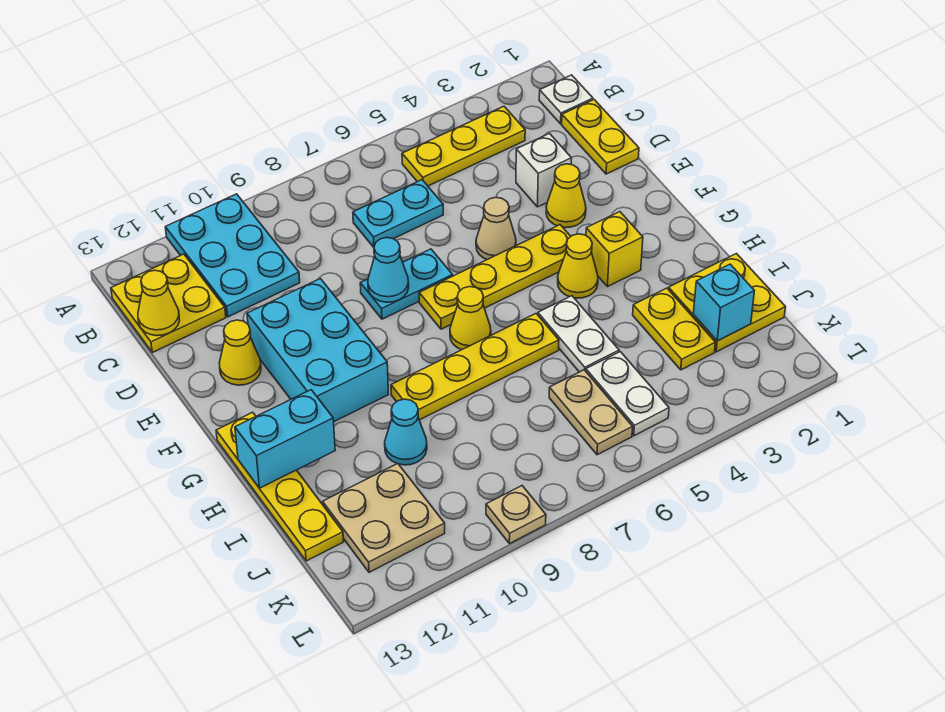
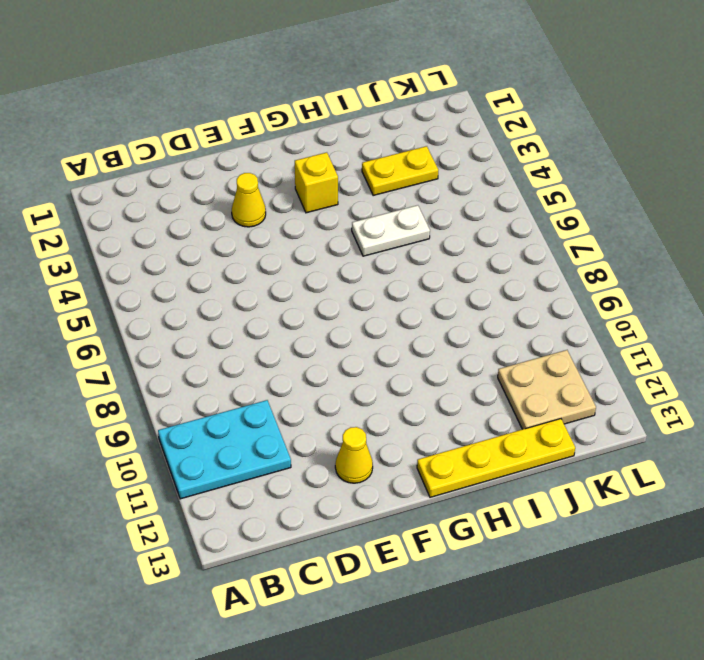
none -> white 1x1 plate [539,75,593,124]
none -> yellow 1x3 plate [402,106,525,186]
none -> yellow 2x2 plate [111,254,226,352]
none -> yellow 1x2 plate [562,100,639,174]

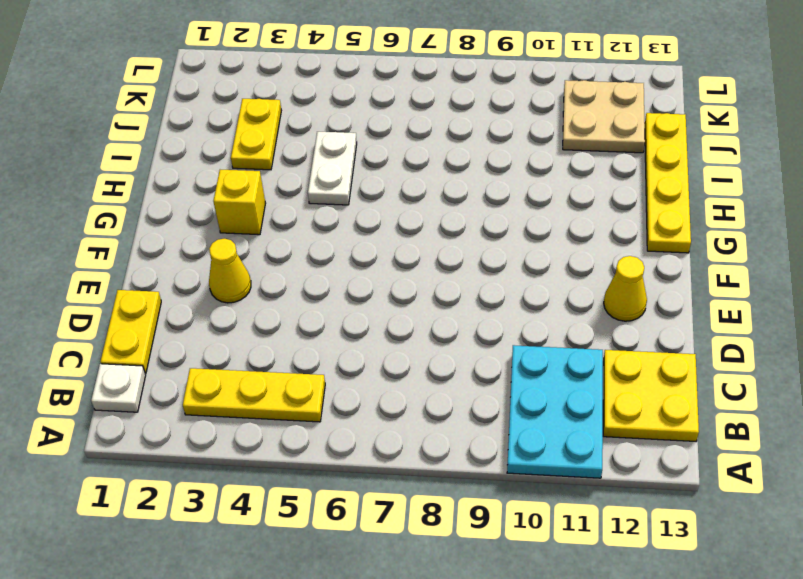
none -> cyan 1x2 plate [353,180,443,247]
none -> white 1x1 brick [516,134,572,207]
none -> tan 1x1 cone [476,197,516,260]
none -> cyan 1x2 plate [360,249,453,319]

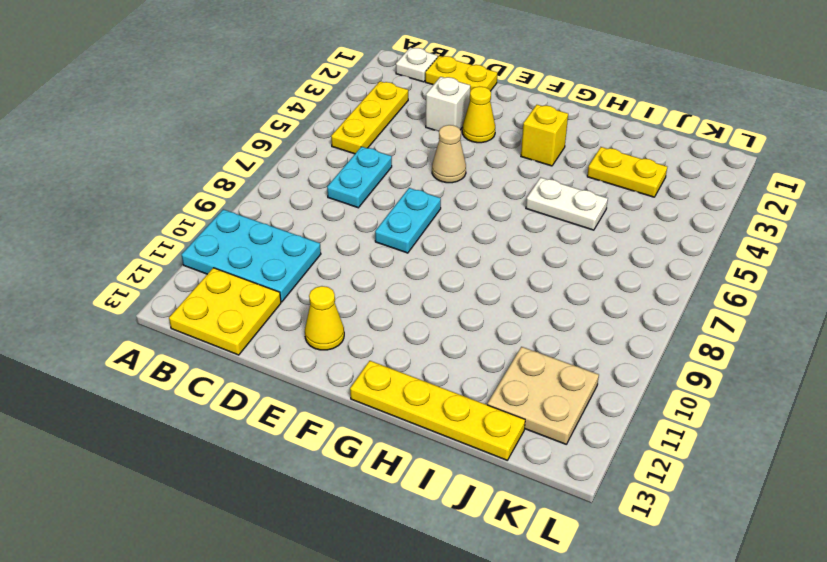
none -> cyan 2x3 brick [247,279,388,421]
none -> yellow 1x4 plate [419,225,571,329]
none -> yellow 1x1 cone [558,234,598,298]
none -> yellow 1x1 cone [450,287,491,350]

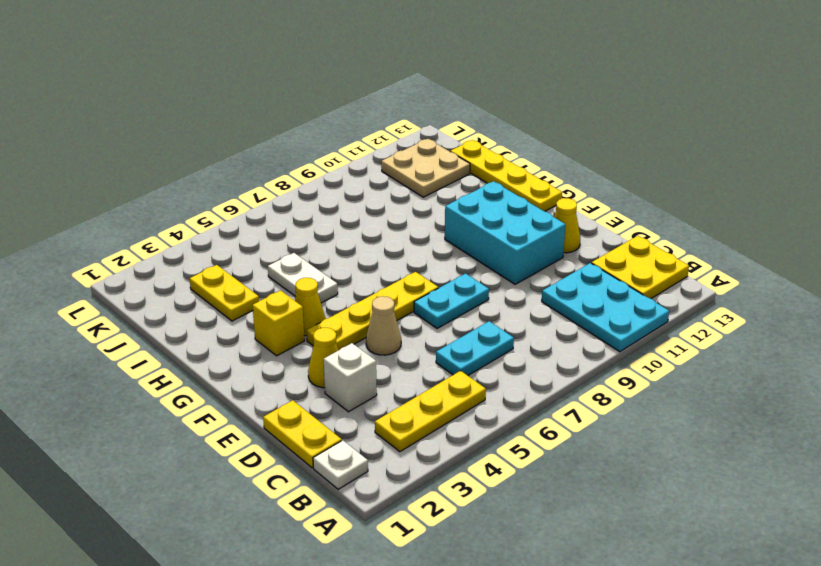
none -> yellow 1x1 cone [450,287,491,350]
none -> yellow 1x4 plate [391,314,559,420]
none -> yellow 2x2 plate [668,254,786,352]
none -> cyan 1x1 cone [385,399,427,465]

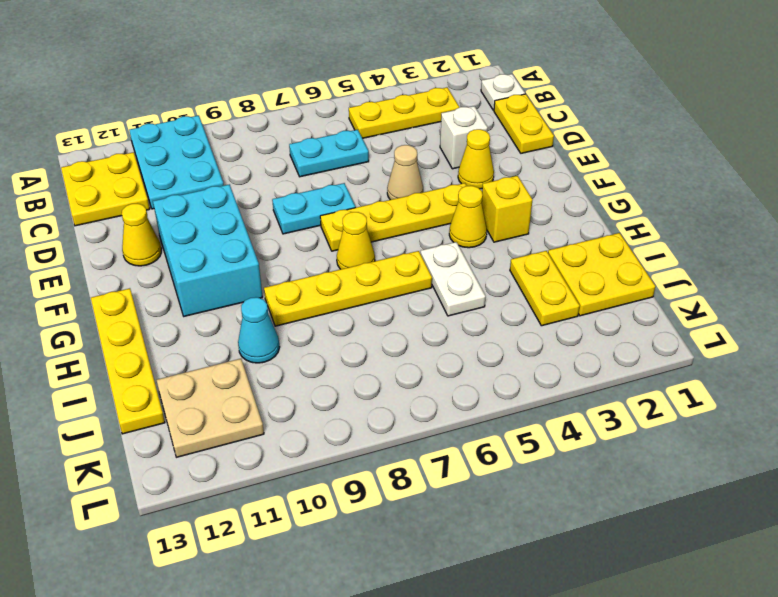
none -> white 1x2 plate [586,352,669,436]
none -> tan 1x2 plate [549,370,633,455]
none -> tan 1x1 plate [486,486,546,544]
none -> yellow 1x1 cone [138,270,180,336]

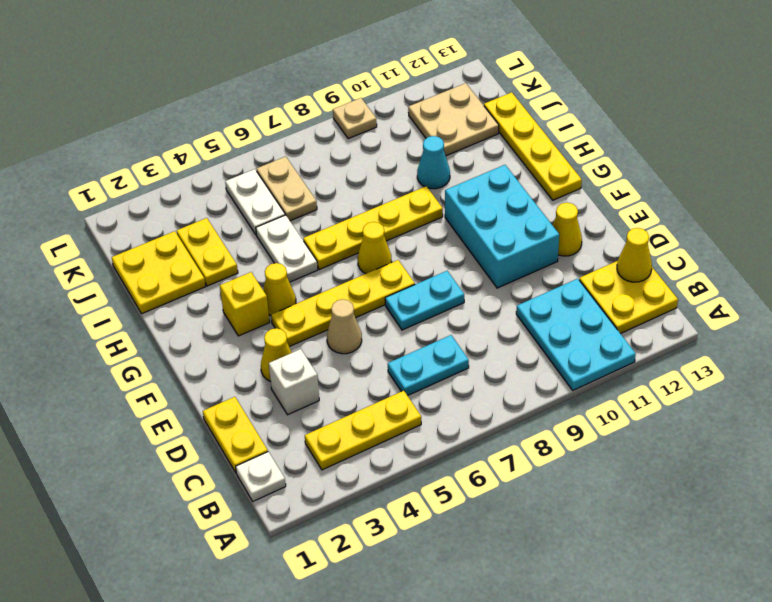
none -> cyan 1x1 cone [368,238,409,302]
none -> cyan 1x2 brick [235,390,335,488]
none -> cyan 1x1 brick [693,264,754,341]

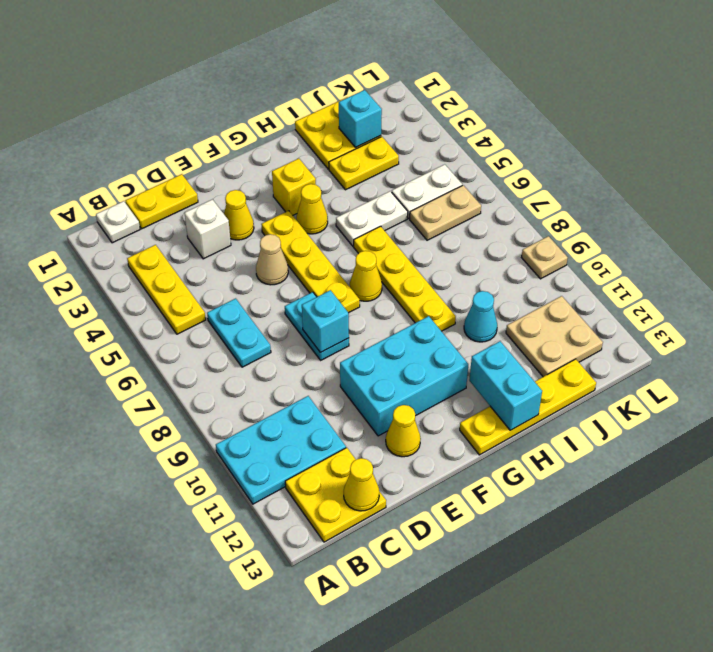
cyan 1x1 brick [302,290,349,353] -> cyan 1x1 cone [368,238,409,302]

